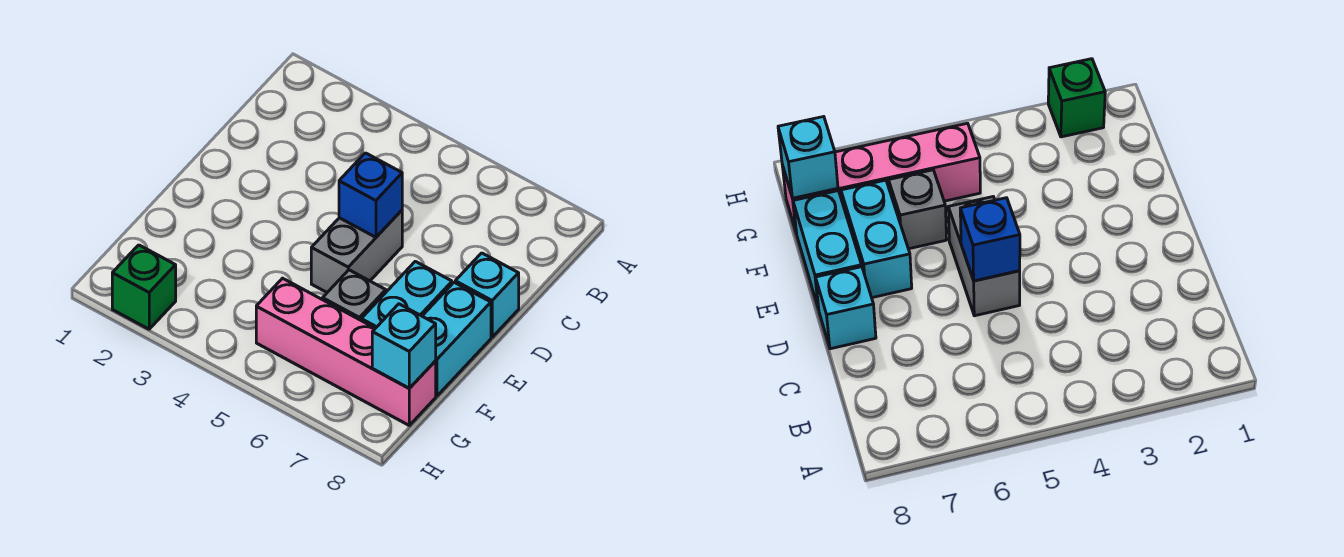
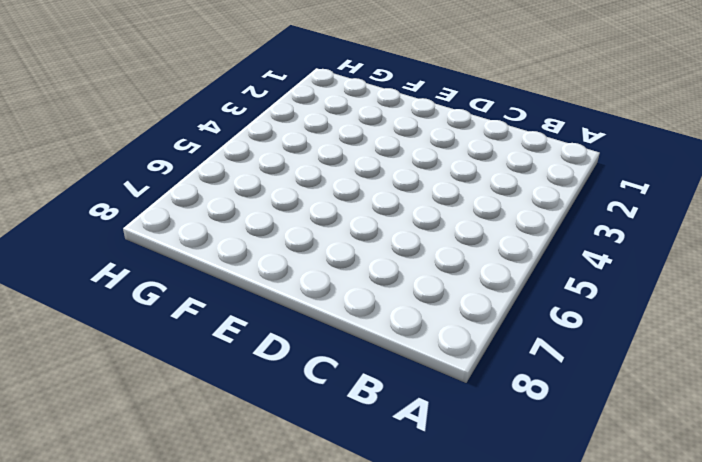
none -> grey 1x2 brick [311,210,402,292]
none -> cyan 1x1 brick [455,253,519,337]

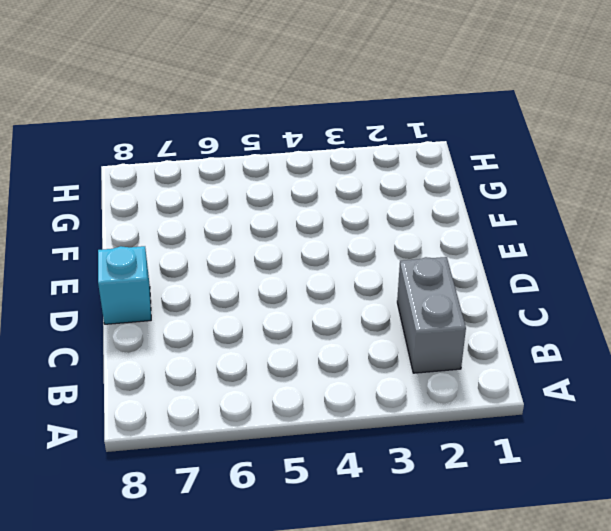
grey 1x2 brick [397,257,466,373] -> grey 1x2 brick moved to [311,210,402,292]
none -> cyan 1x2 brick [361,261,452,328]
none -> cyan 1x2 brick [422,282,491,396]

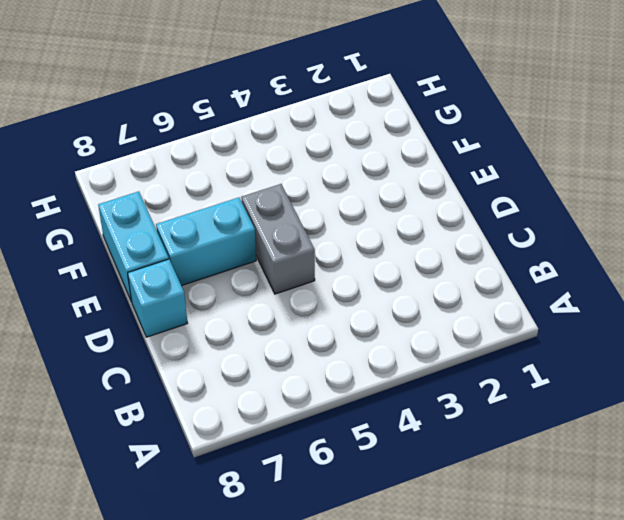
cyan 1x2 brick [156,198,256,286] -> cyan 1x2 brick turned to [361,261,452,328]
none -> grey 1x1 brick [323,270,386,320]
none -> pink 1x4 brick [256,278,436,425]

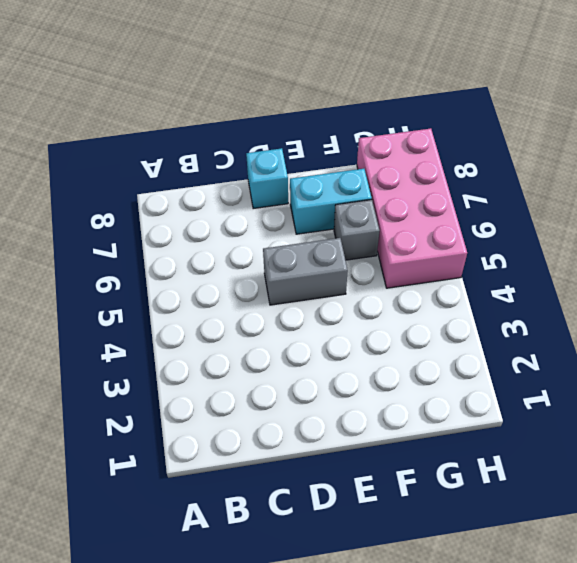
pink 2x4 brick [357,128,467,288] -> pink 1x4 brick [256,278,436,425]
none -> cyan 1x2 brick [422,282,491,396]
none -> green 1x1 brick [112,245,176,329]

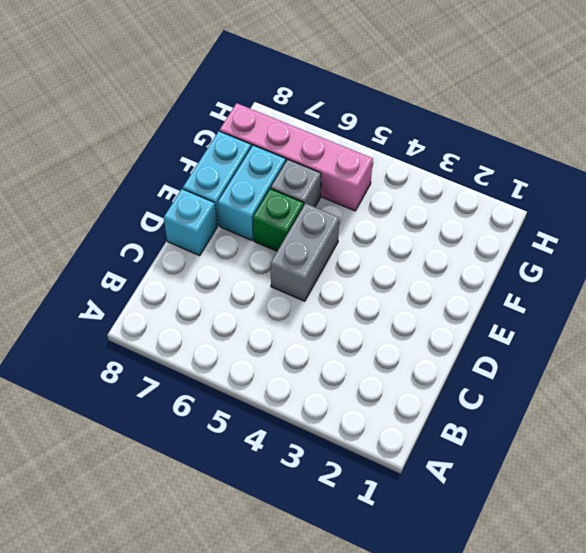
green 1x1 brick [253,189,304,251] -> green 1x1 brick moved to [112,245,176,329]
none -> blue 1x1 brick [339,153,402,237]
none -> cyan 1x1 brick [372,304,436,388]

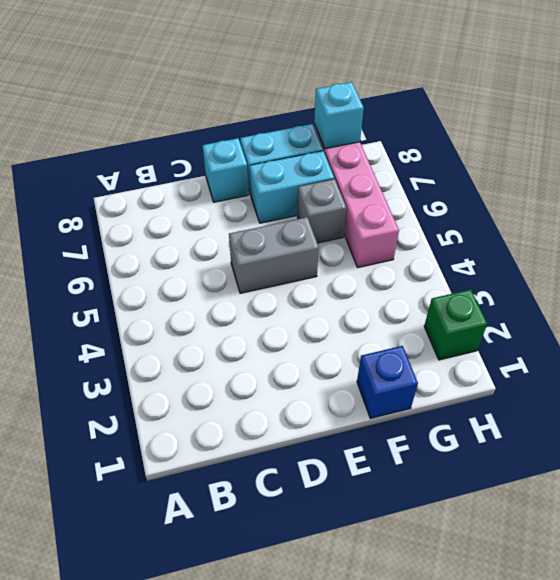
blue 1x1 brick [357,346,418,418] -> blue 1x1 brick moved to [339,153,402,237]

